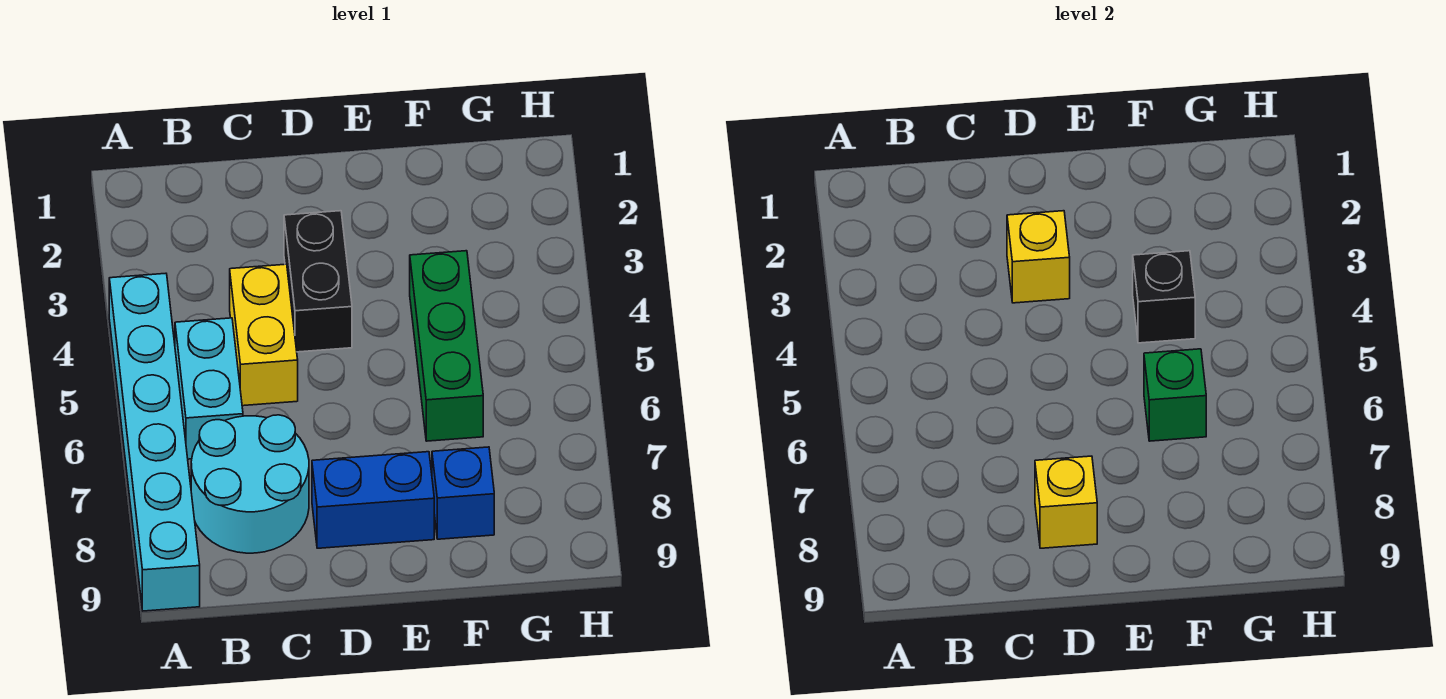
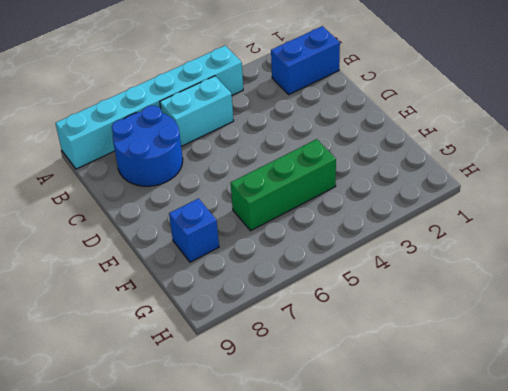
blue 1x2 brick [271,26,340,94] -> blue 1x2 brick turned to [312,452,434,548]
blue 2x2 round brick [112,105,183,186] -> cyan 2x2 round brick [191,415,309,553]
none -> yellow 1x2 brick [230,264,298,406]
none -> black 1x2 brick [284,211,352,352]
none -> yellow 1x1 brick [1007,211,1070,303]

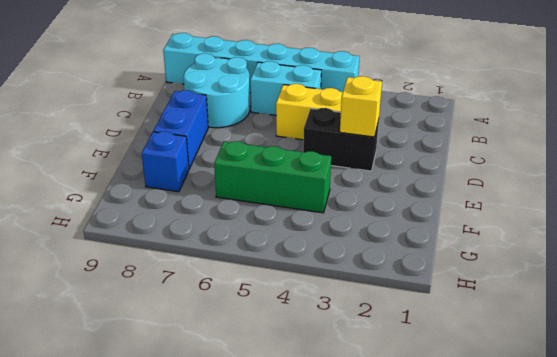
none -> yellow 1x1 brick [1035,456,1097,548]
none -> black 1x1 brick [1133,251,1195,343]
none -> green 1x1 brick [1144,349,1206,441]

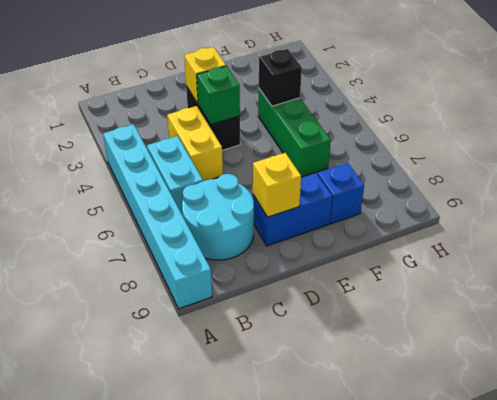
green 1x1 brick [197,66,240,125] -> green 1x1 brick moved to [1144,349,1206,441]

